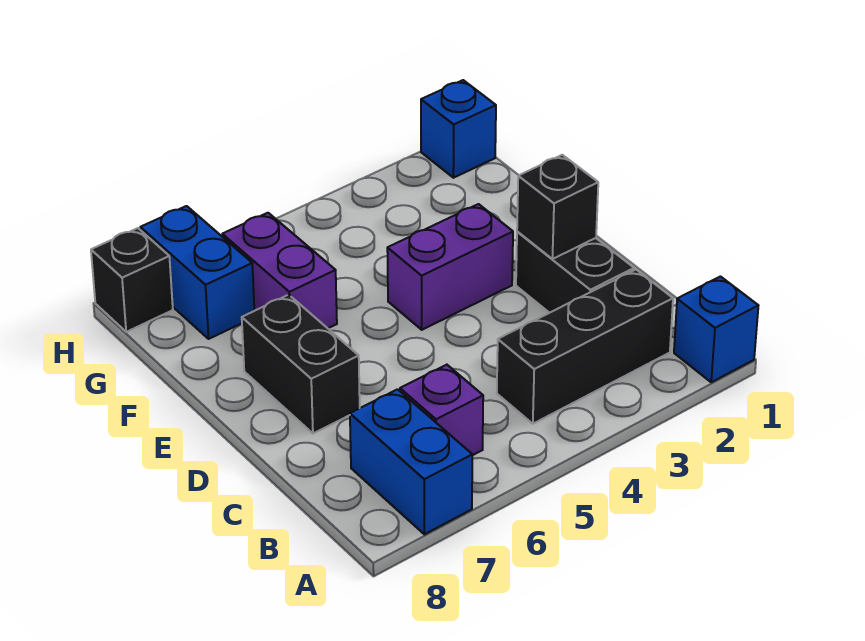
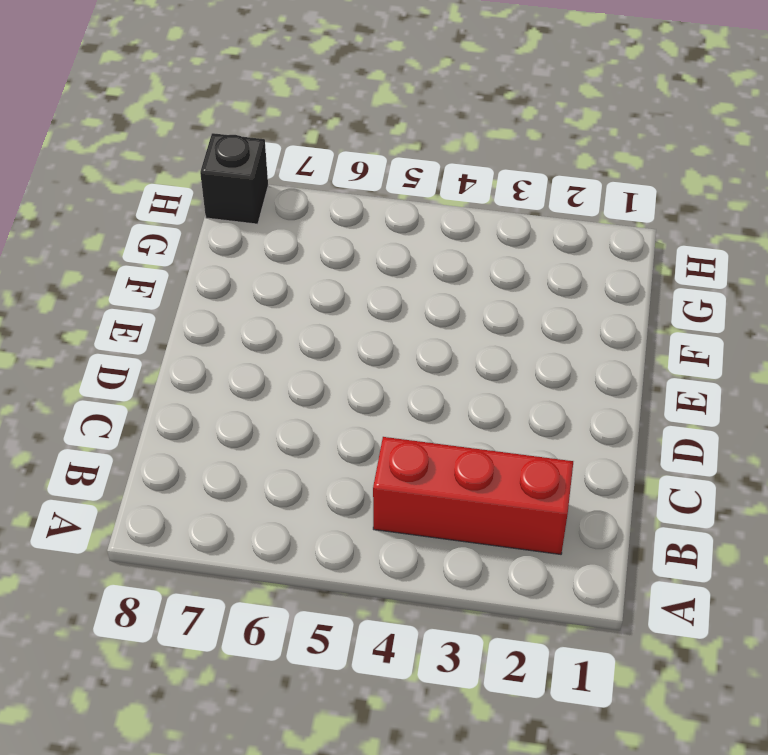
red 1x3 brick [373,437,573,554] -> black 1x3 brick [497,270,673,424]
none -> blue 1x1 brick [674,277,758,382]
none -> blue 1x2 brick [350,389,472,534]
none -> purple 1x1 brick [400,365,483,455]

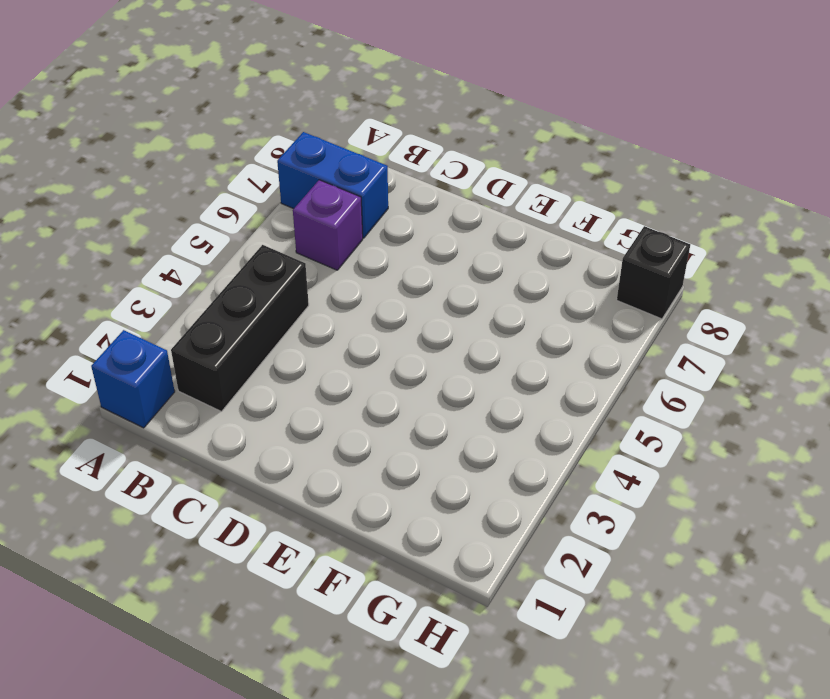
none -> black 1x2 brick [516,232,634,313]
none -> black 1x2 brick [242,295,360,433]
none -> purple 1x2 brick [387,204,513,330]

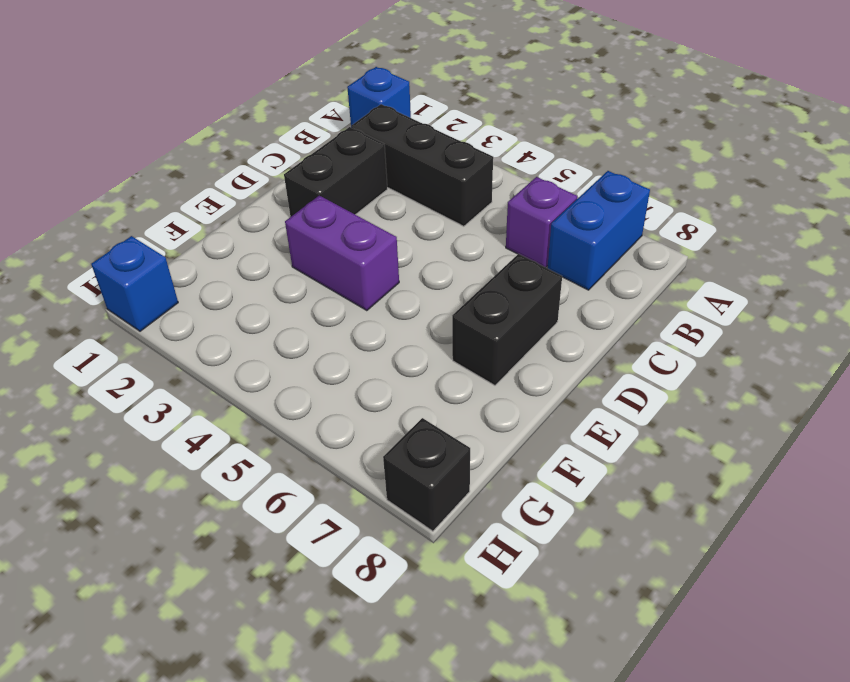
none -> purple 1x2 brick [222,213,337,328]
none -> blue 1x2 brick [140,206,254,339]
none -> black 1x1 brick [517,155,598,259]

